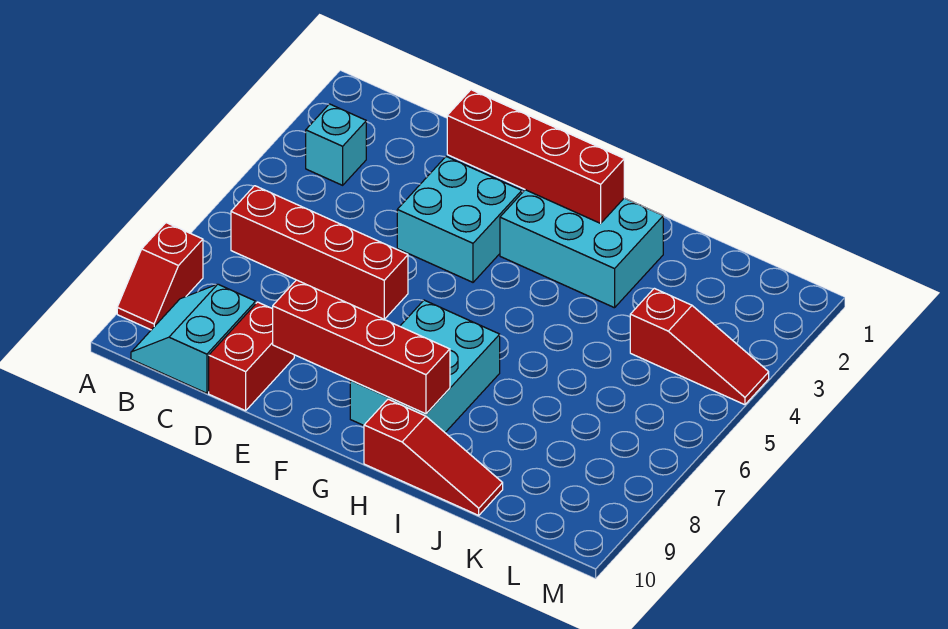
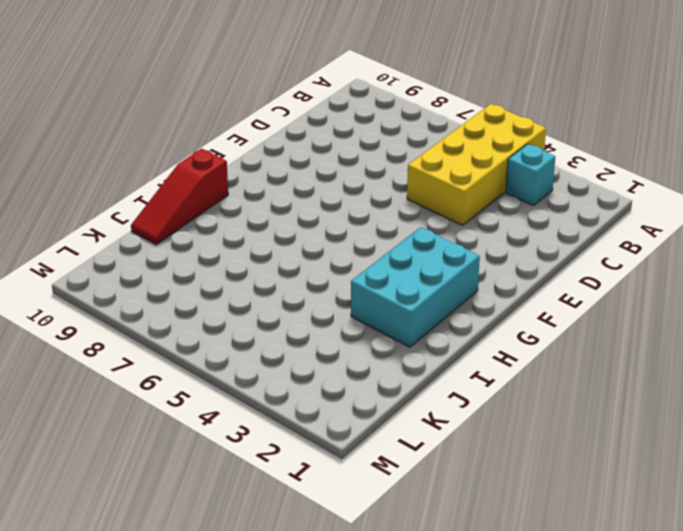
yellow 2x4 brick [407,104,546,225] -> none
none -> red 1x2 slope [117,223,203,330]
none -> red 1x4 brick [231,186,408,319]
none -> cyan 2x2 slope [131,284,256,393]

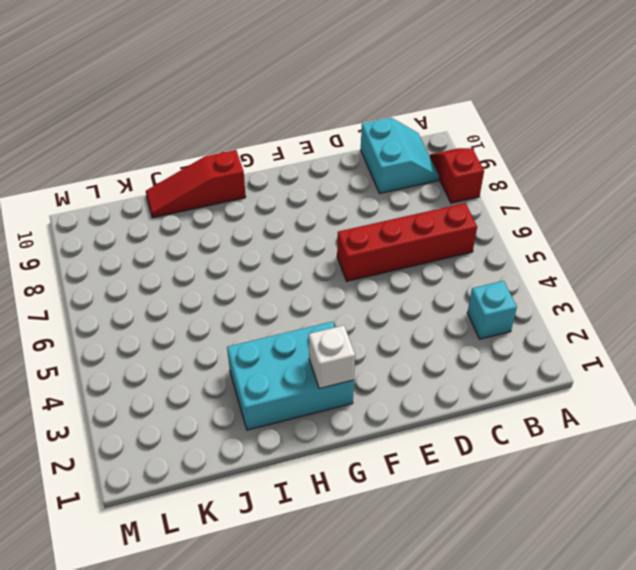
white 1x1 brick [309,325,355,389] -> red 1x4 brick [447,90,624,223]
none -> red 1x2 brick [209,302,294,411]
none -> cyan 2x2 brick [397,157,522,282]
none -> cyan 2x3 brick [350,300,500,432]

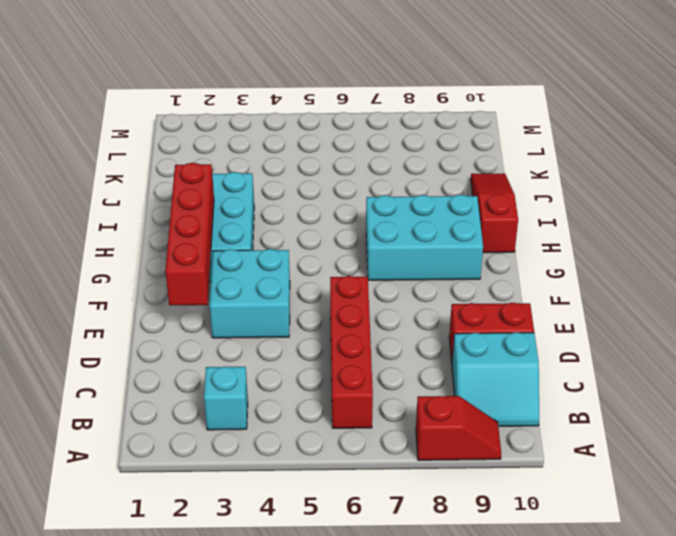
none -> red 1x3 slope [630,288,769,405]
none -> red 1x4 brick [273,280,450,414]

